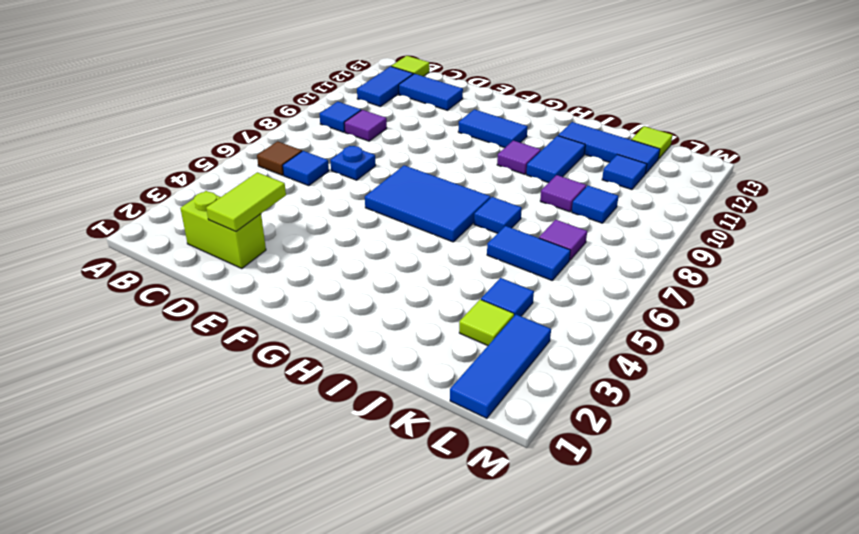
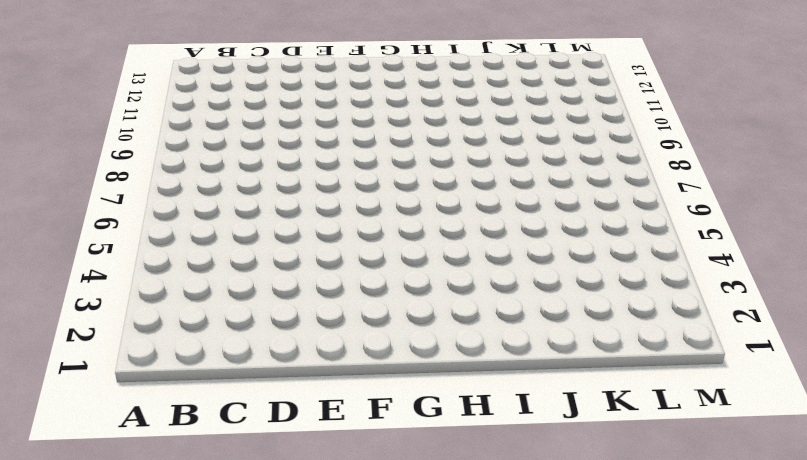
none -> brown 1x1 tile [257,141,302,175]
none -> blue 1x1 tile [320,102,361,132]
none -> blue 1x2 tile [357,66,413,106]

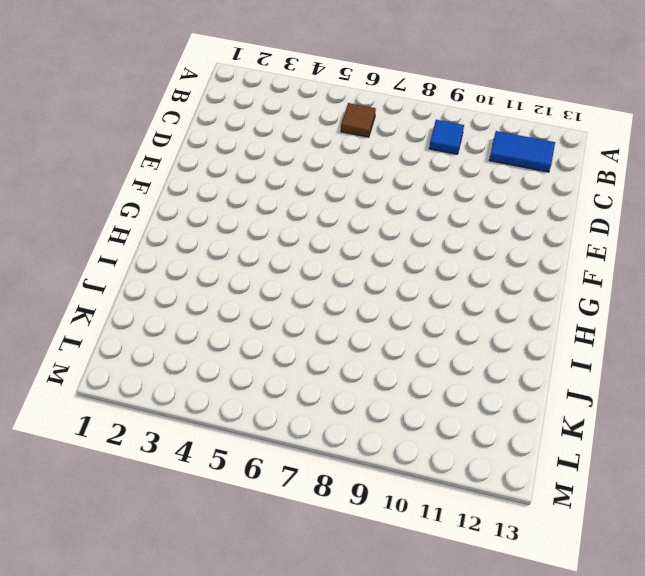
none -> lime 1x1 tile [391,56,429,76]
none -> lime 1x2 brick [180,191,266,269]
none -> blue 1x1 tile [283,151,329,186]

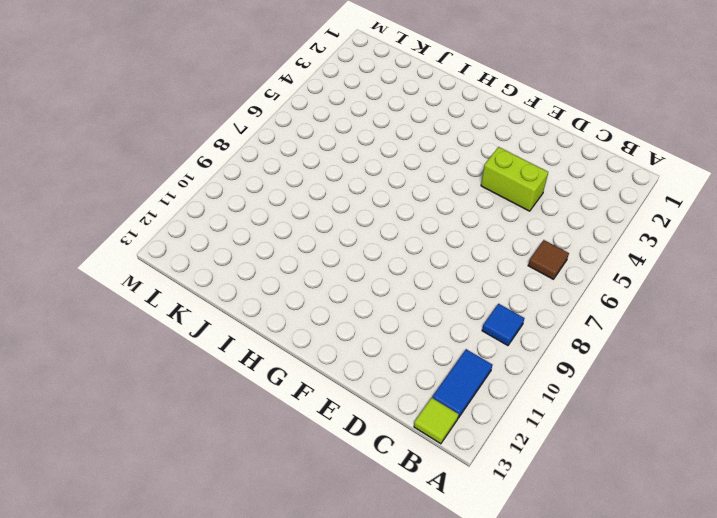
lime 1x2 brick [481,147,548,211] -> lime 1x2 brick moved to [180,191,266,269]
none -> blue 1x1 tile [283,151,329,186]
none -> purple 1x1 tile [344,110,387,141]
none -> blue 1x2 tile [399,74,463,110]

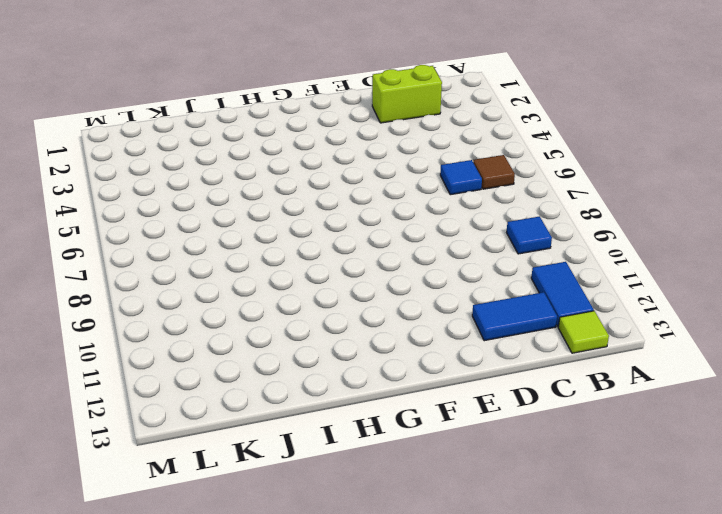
none -> purple 1x1 tile [344,110,387,141]
none -> blue 1x1 plate [330,146,376,180]
none -> blue 2x3 tile [365,165,491,242]

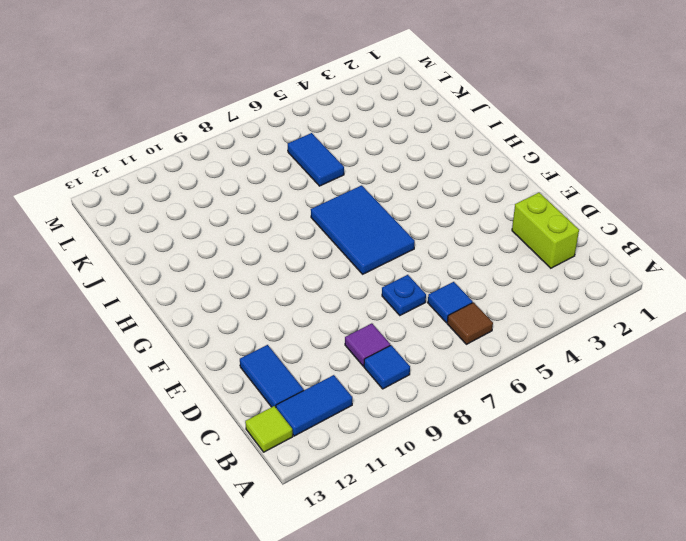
none -> blue 1x2 tile [458,109,528,148]
none -> purple 1x1 tile [497,141,541,174]
none -> blue 1x1 tile [474,197,522,233]

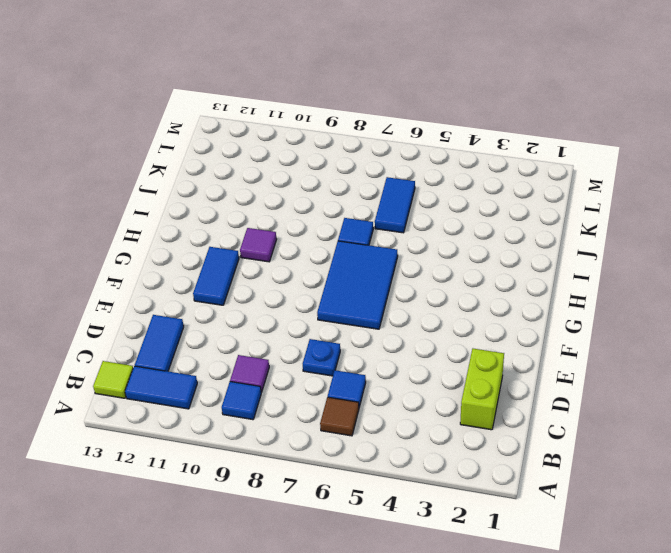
none -> blue 1x2 tile [526,136,585,183]
none -> blue 1x3 tile [558,122,660,174]
none -> purple 1x1 tile [540,175,586,212]

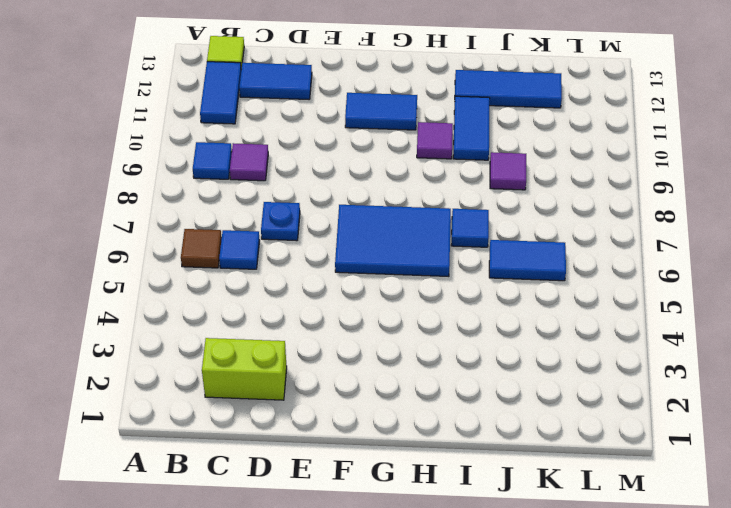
none -> lime 1x1 tile [459,300,514,346]
none -> blue 1x1 tile [481,278,534,316]
none -> purple 1x1 tile [539,220,587,260]

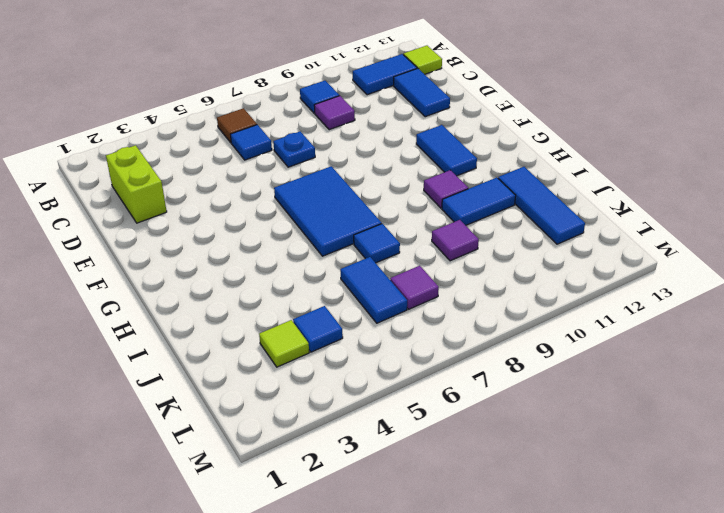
none -> blue 1x1 tile [572,186,618,223]
none -> blue 1x1 tile [602,154,647,190]
none -> lime 1x1 tile [631,126,673,159]

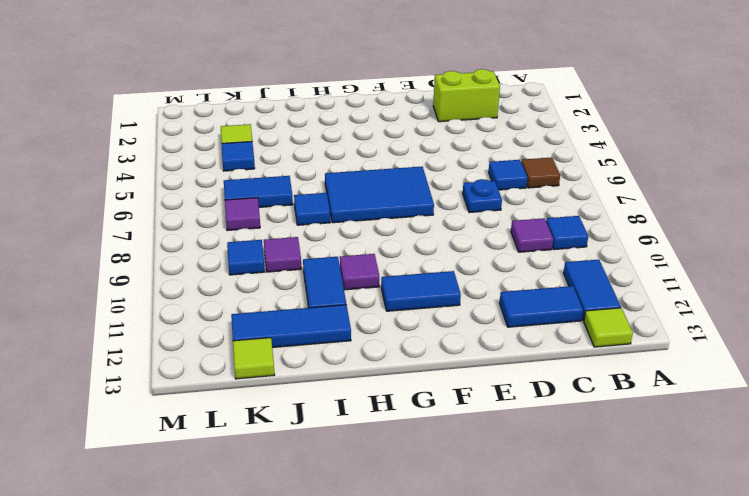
none -> blue 1x1 tile [602,154,647,190]
none -> blue 1x3 tile [450,314,551,418]
none -> lime 1x2 tile [206,172,286,232]

